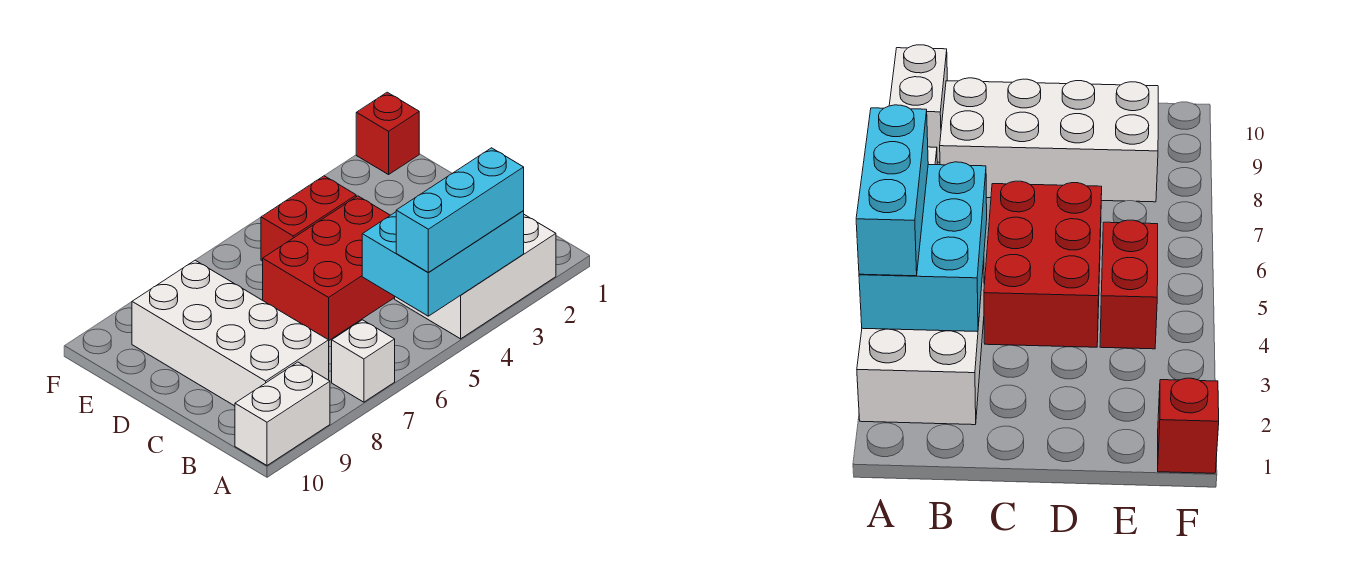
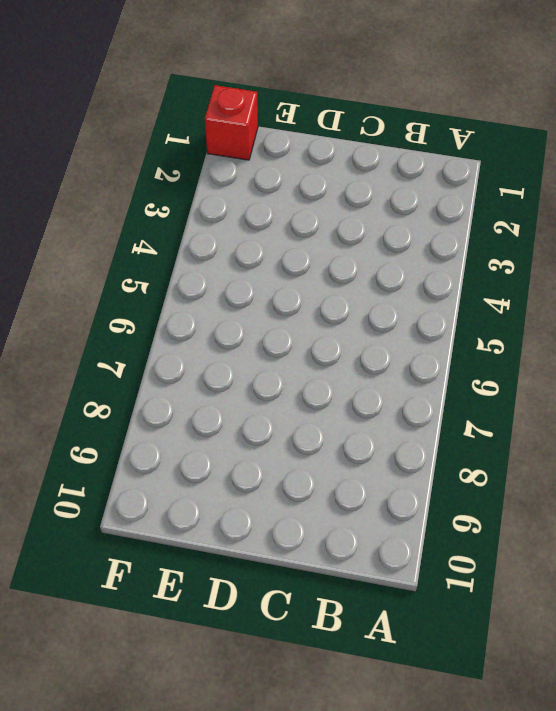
none -> white 2x3 brick [395,215,556,339]
none -> white 1x1 brick [332,320,395,402]

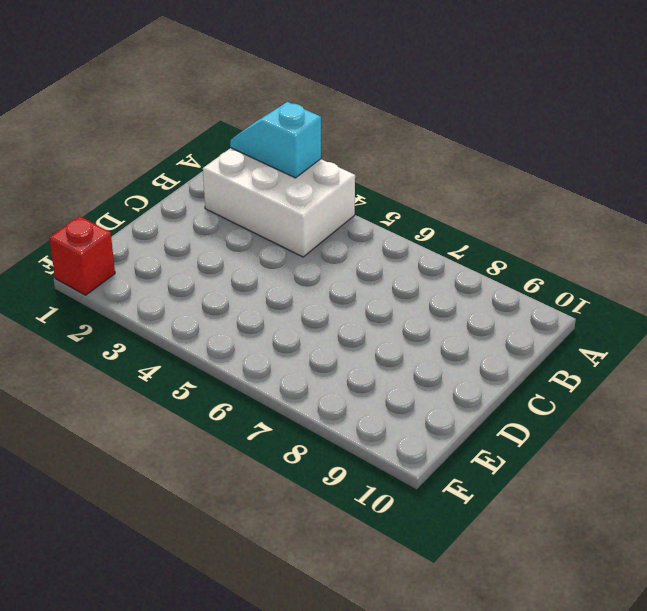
cyan 1x2 slope [230,102,321,178] -> cyan 2x3 brick [362,211,524,316]
none -> white 1x1 brick [332,320,395,402]
none -> white 1x2 brick [235,362,330,465]

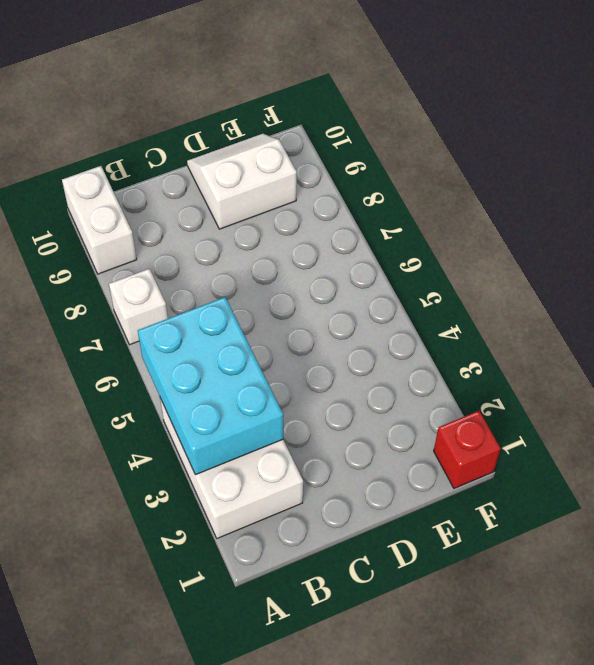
white 2x2 slope [187,134,297,229] -> white 2x4 brick [132,260,329,406]
none -> red 2x3 brick [263,196,395,340]
none -> red 1x2 brick [261,176,356,261]

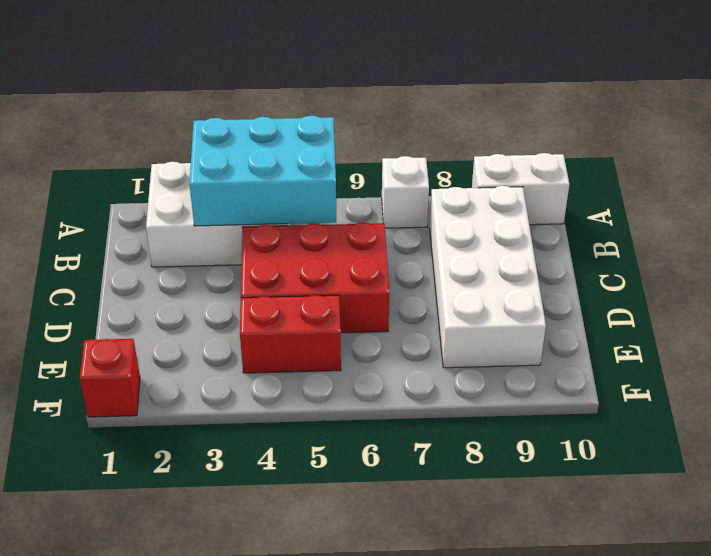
none -> cyan 1x3 brick [396,148,524,273]

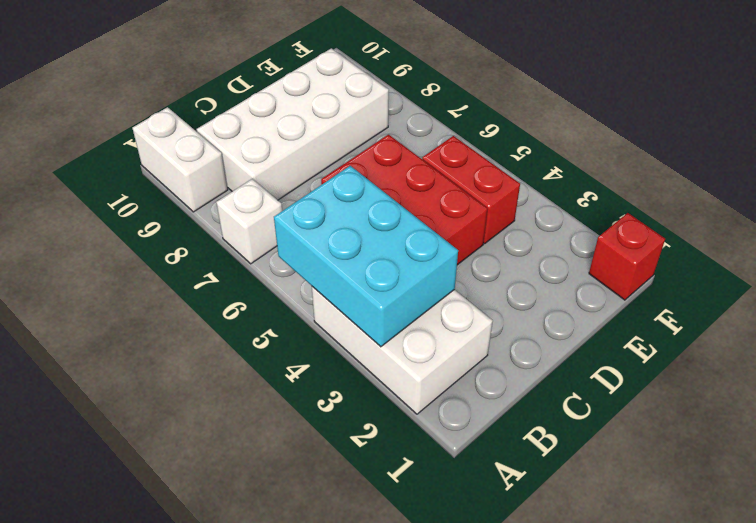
none -> cyan 1x3 brick [396,148,524,273]

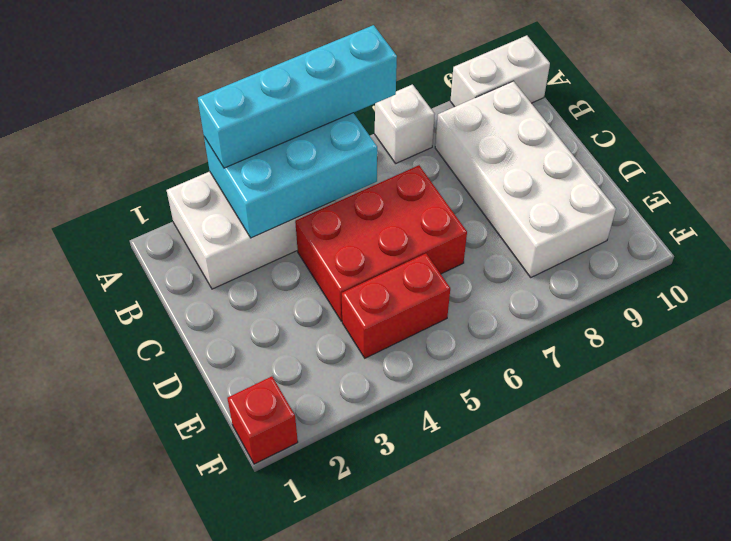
cyan 1x4 brick [198,25,397,168] -> cyan 1x3 brick [396,148,524,273]

